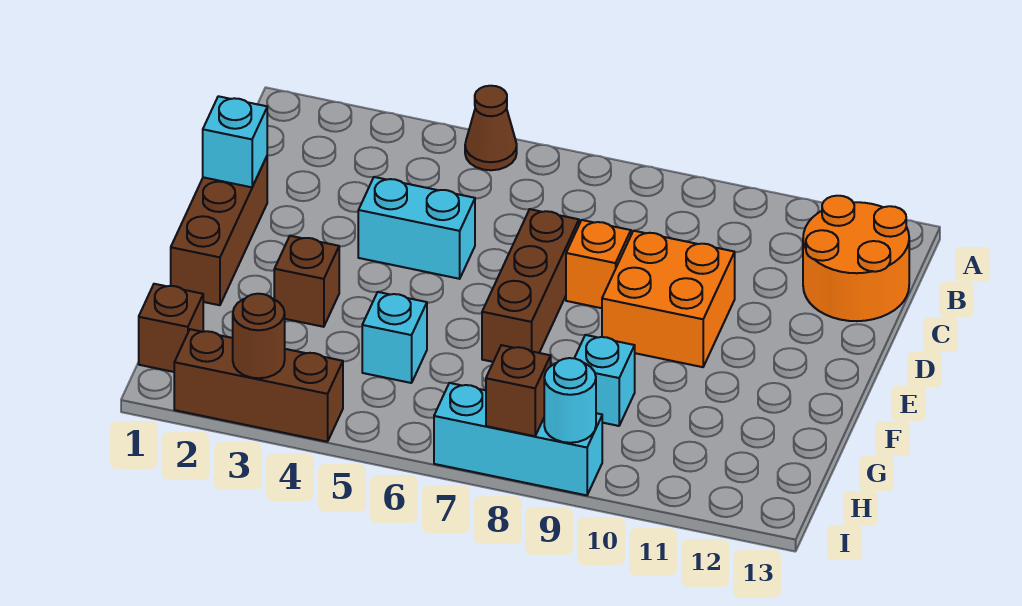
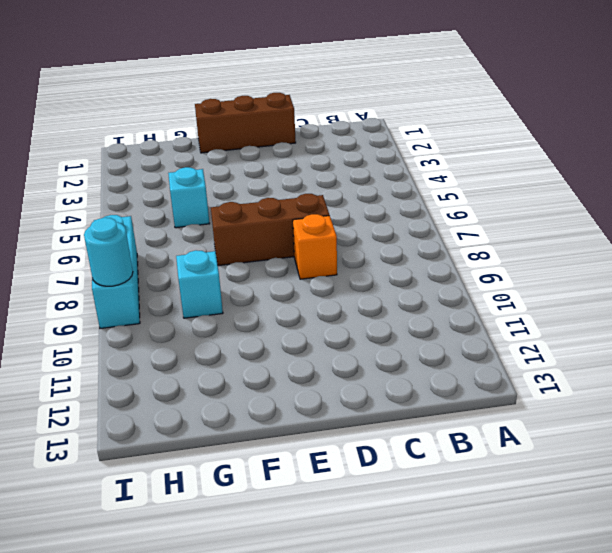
none -> brown 1x1 cone [465,86,517,170]
none -> orange 2x2 round brick [803,196,909,321]
none -> cyan 1x2 brick [358,177,475,279]

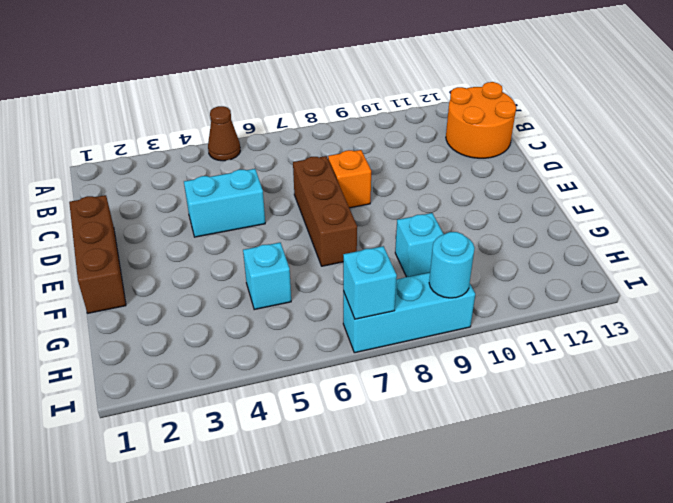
cyan 1x1 brick [343,246,397,319] -> cyan 1x1 brick moved to [203,96,267,187]
none -> orange 2x2 brick [602,231,735,367]
none -> brown 1x1 brick [274,236,339,327]
none -> brown 1x1 brick [139,284,203,372]

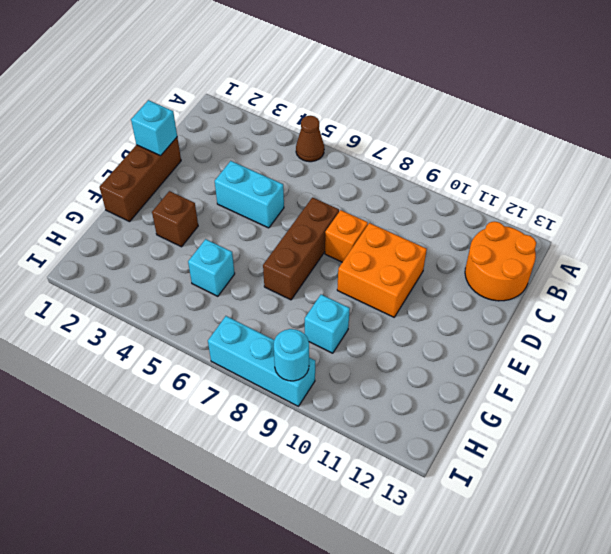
none -> brown 1x1 brick [139,284,203,372]
none -> brown 1x3 brick [174,329,343,442]
none -> brown 1x1 round brick [233,294,285,378]

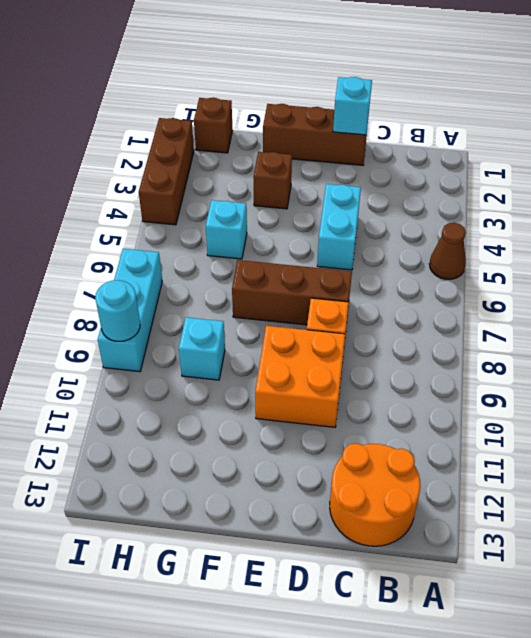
none -> brown 1x1 round brick [233,294,285,378]
none -> brown 1x1 brick [486,345,551,436]

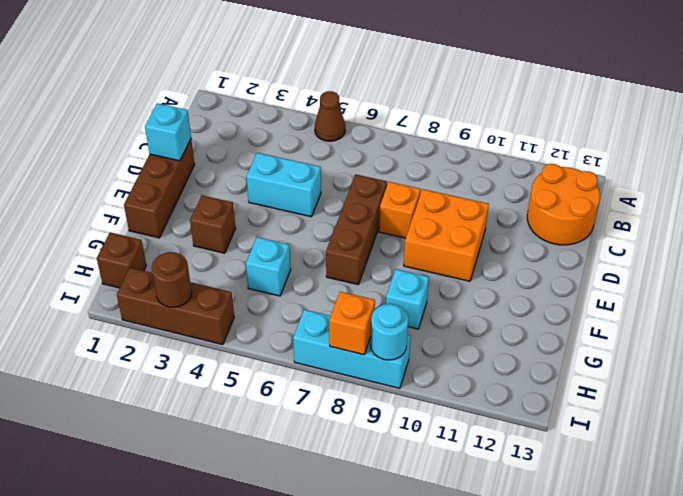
orange 1x1 brick [329,292,375,355] -> brown 1x1 brick [486,345,551,436]

